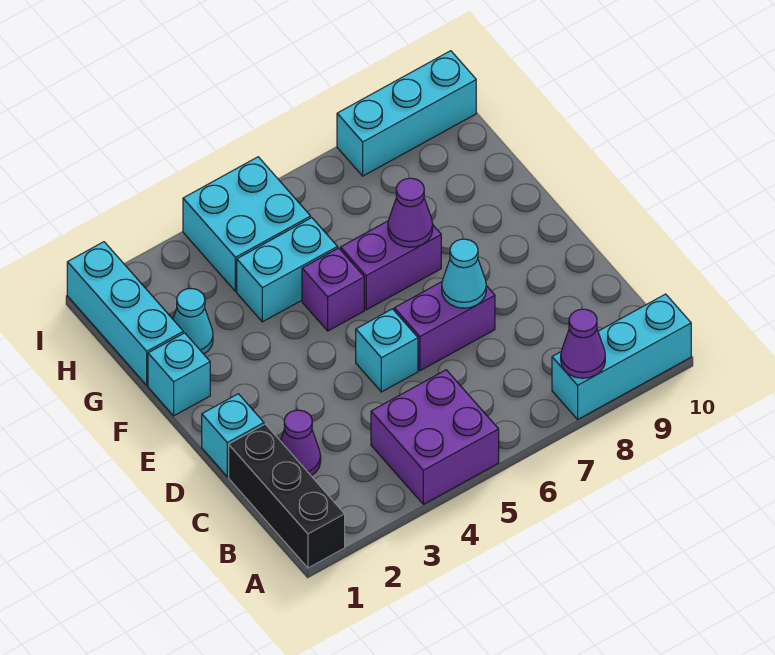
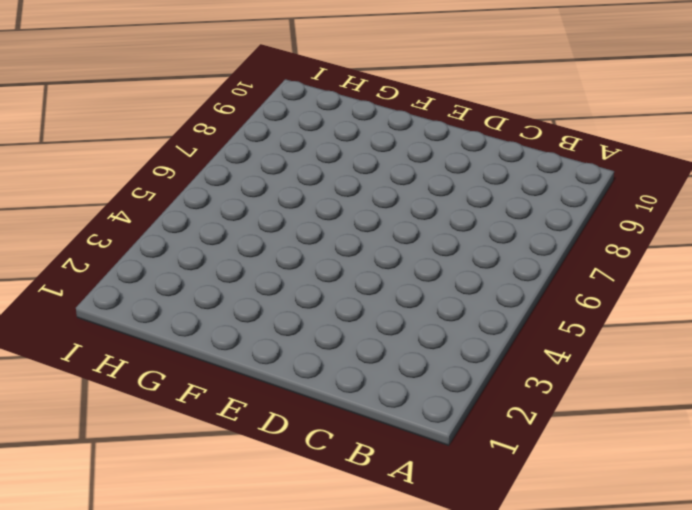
none -> black 1x3 brick [229,424,345,568]
none -> purple 2x2 brick [371,370,499,504]
none -> cyan 1x3 brick [552,294,691,419]

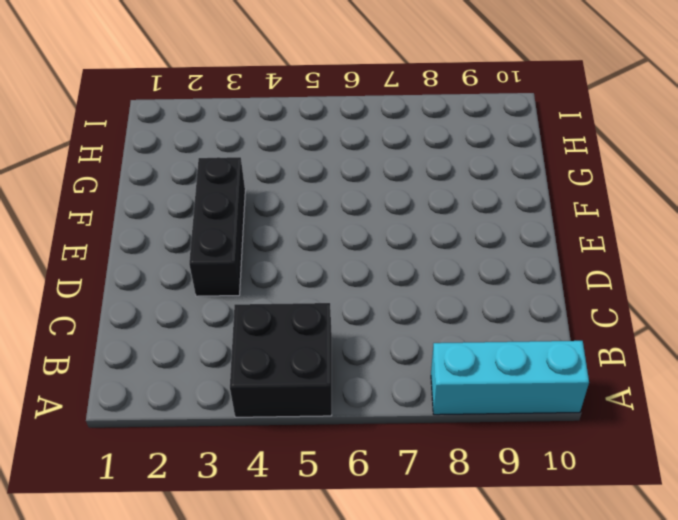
black 2x2 brick [230,303,332,417] -> purple 2x2 brick [371,370,499,504]
black 1x3 brick [189,157,245,296] -> black 1x3 brick moved to [229,424,345,568]
none -> purple 1x1 cone [280,410,321,476]
none -> cyan 1x1 brick [202,394,264,477]
none -> cyan 1x1 brick [356,309,418,392]

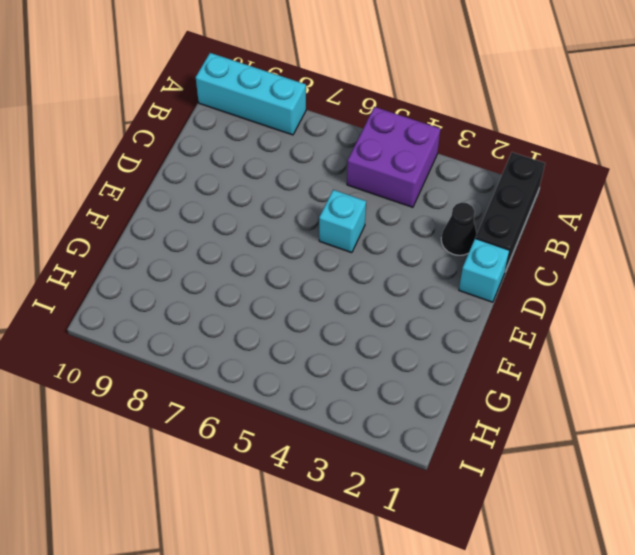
black 1x1 cone [441,203,477,255] -> purple 1x1 cone [280,410,321,476]
none -> purple 1x2 brick [394,282,495,371]
none -> cyan 1x1 brick [148,333,210,416]
none -> purple 1x1 brick [302,248,364,331]

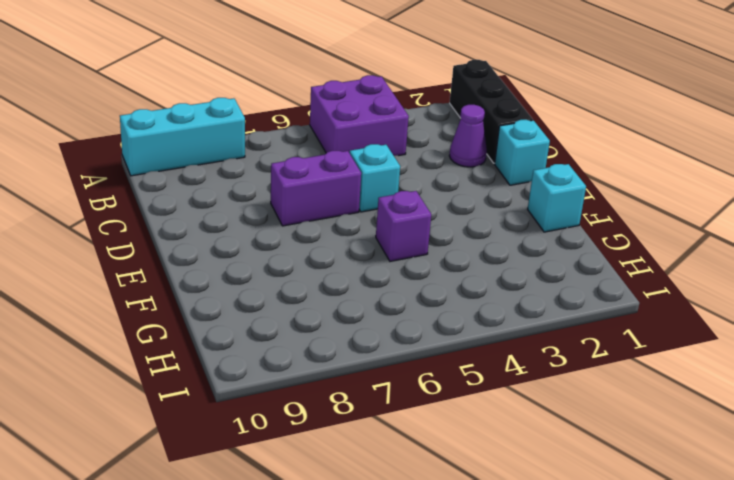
none -> purple 1x2 brick [341,221,441,310]
none -> cyan 1x3 brick [67,242,183,385]
none -> cyan 1x1 cone [173,289,213,354]

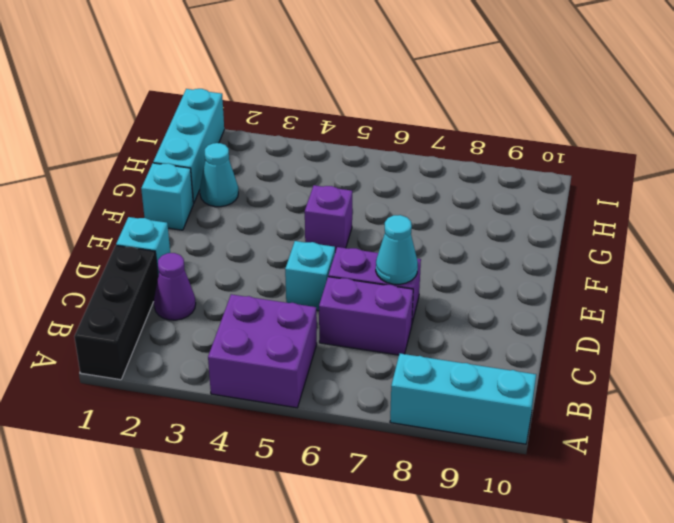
purple 1x2 brick [319,277,413,355] -> purple 1x2 brick moved to [341,221,441,310]
none -> cyan 1x2 brick [237,218,338,322]
none -> cyan 2x2 brick [183,157,311,291]
none -> cyan 1x3 brick [337,51,476,176]

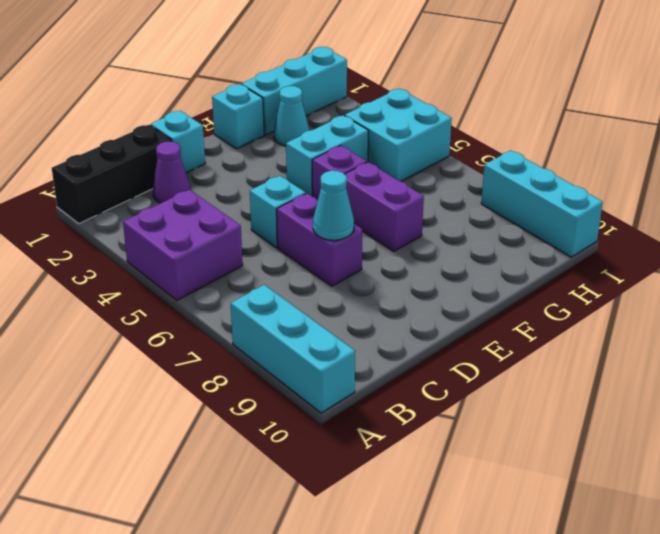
cyan 1x2 brick [286,115,369,196] -> cyan 1x2 brick turned to [237,218,338,322]
none -> purple 1x1 cone [561,309,605,378]
none -> purple 1x1 cone [388,178,433,247]

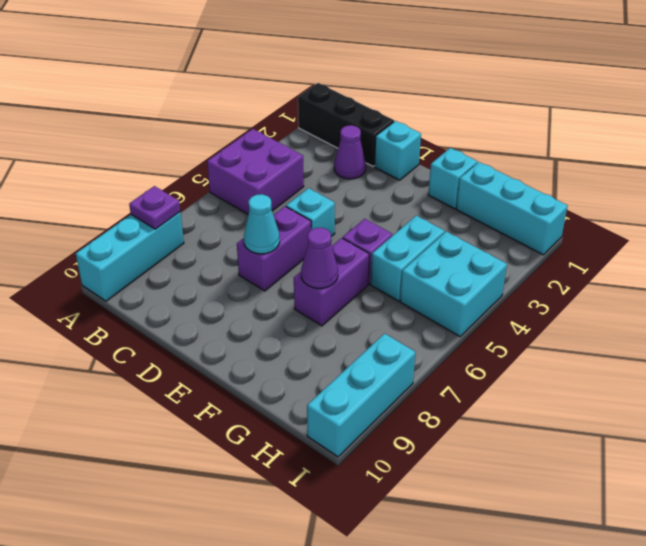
purple 1x1 plate [129,186,180,229] -> purple 1x1 cone [561,309,605,378]
none -> cyan 1x1 cone [173,289,213,354]

